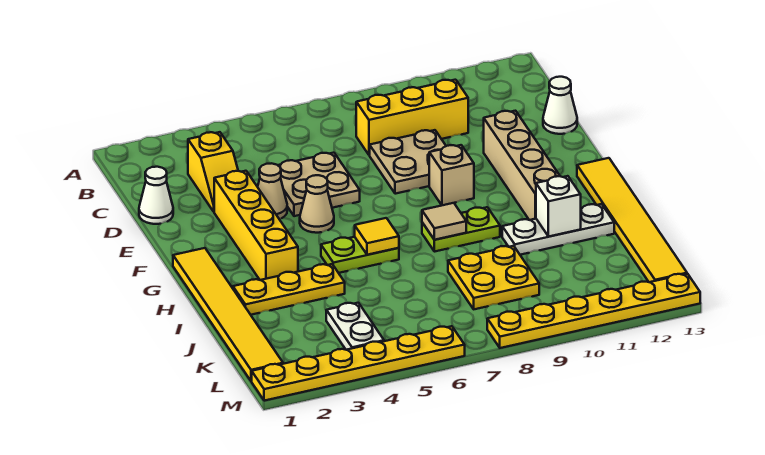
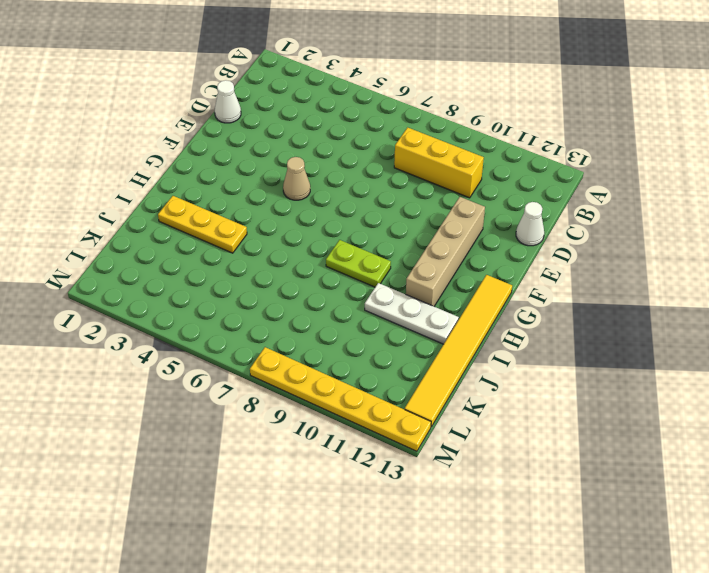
none -> yellow 1x2 slope [188,132,238,212]
none -> tan 2x2 plate [278,153,360,216]
none -> tan 2x2 plate [370,130,446,194]

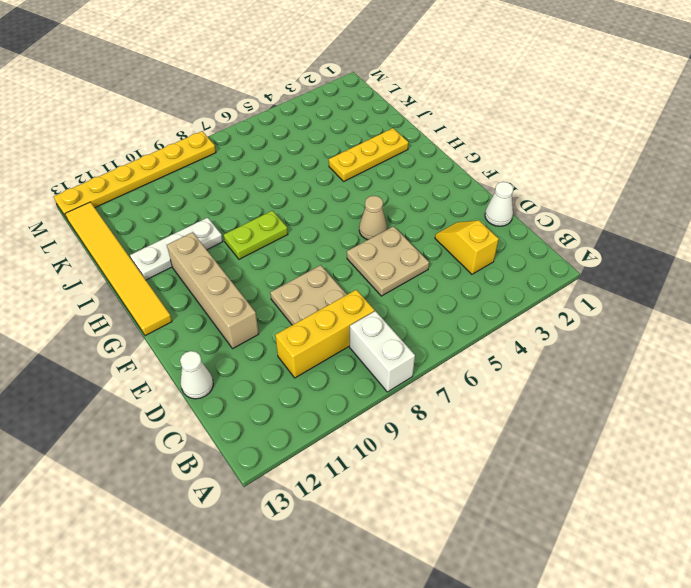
white 1x2 brick [350,311,415,392] -> none
none -> yellow 1x4 brick [214,171,298,280]
none -> tan 1x1 cone [258,163,287,219]
none -> tan 1x1 brick [429,145,474,205]

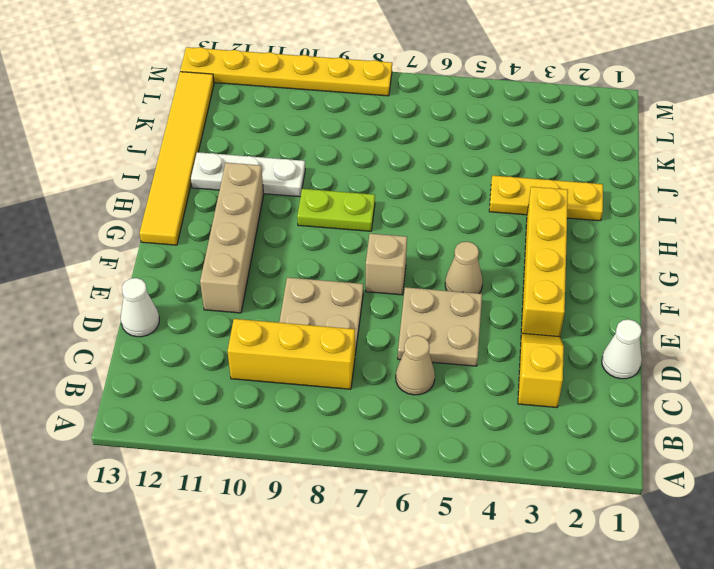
tan 1x1 cone [396,335,435,395] -> tan 1x1 cone moved to [258,163,287,219]
tan 1x1 brick [366,234,407,295] -> tan 1x1 brick moved to [429,145,474,205]
none -> yellow 1x6 tile [173,248,283,381]
none -> lime 1x2 plate [321,237,399,273]
none -> yellow 2x2 plate [448,246,539,309]

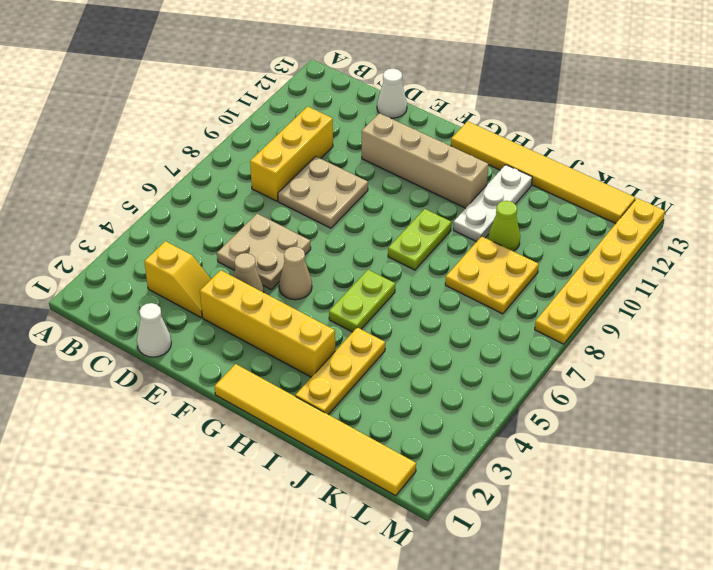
lime 1x1 cone [488,201,520,251] -> none
none -> tan 1x1 brick [429,145,474,205]
none -> white 1x2 plate [326,303,384,350]
none -> yellow 1x6 plate [252,326,465,401]

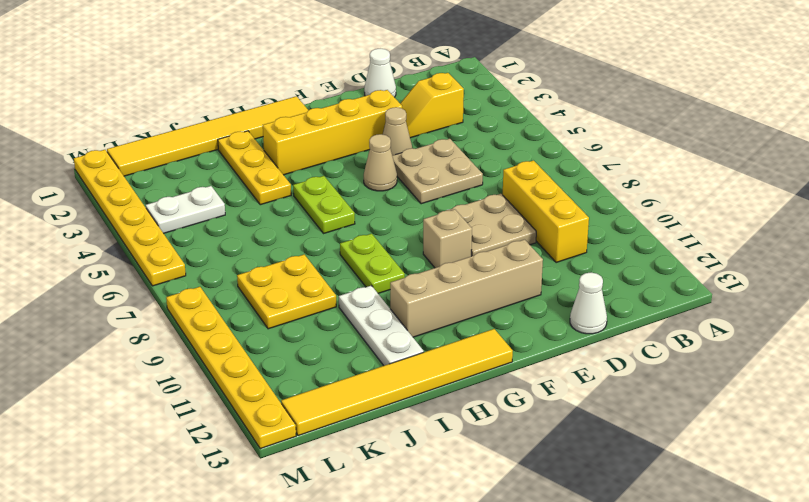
none -> yellow 1x1 tile [355,218,399,255]
none -> tan 1x1 tile [422,203,466,240]
none -> white 1x1 brick [536,176,581,237]

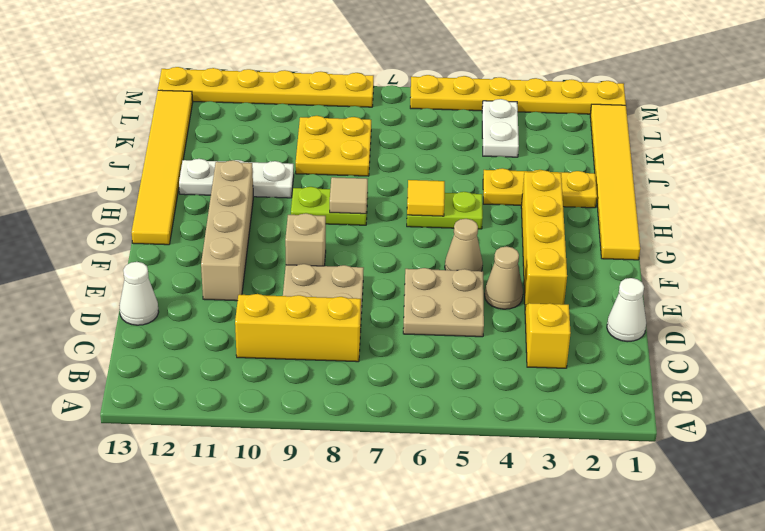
none -> white 1x1 brick [536,176,581,237]

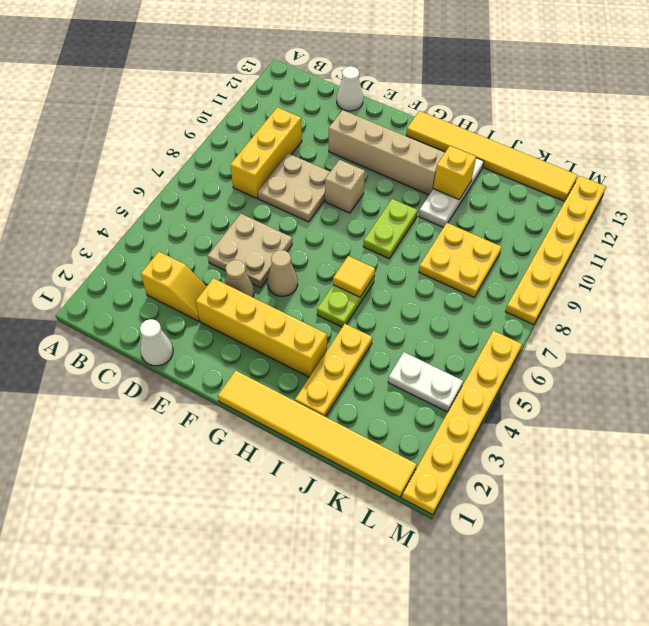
yellow 1x1 brick [433,146,476,199] -> white 1x1 brick [536,176,581,237]
none -> tan 1x1 tile [422,203,466,240]

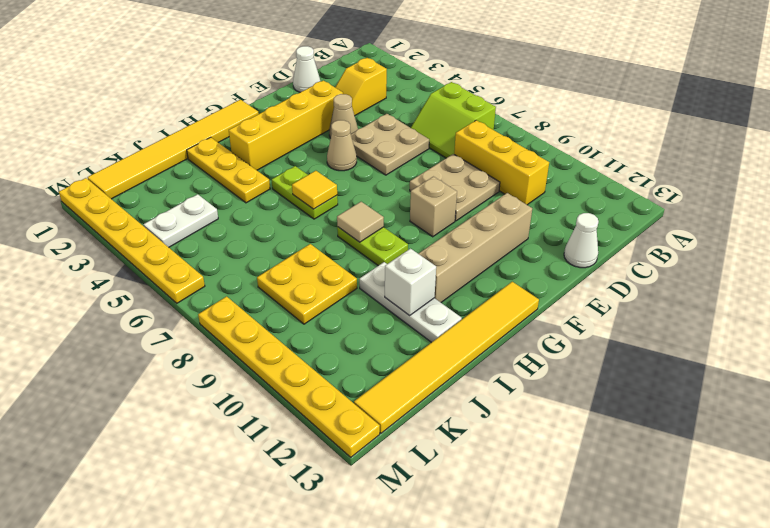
lime 2x2 slope [411,82,496,158] -> none

